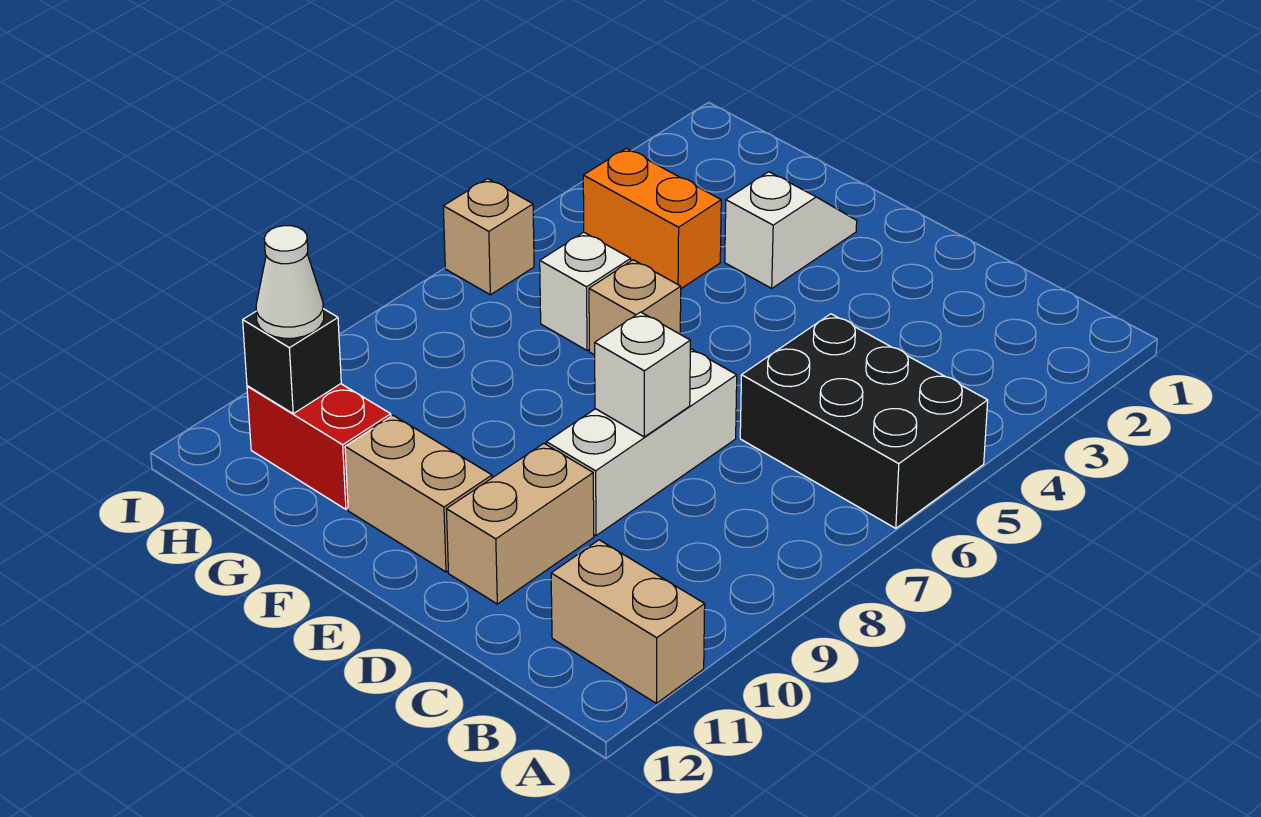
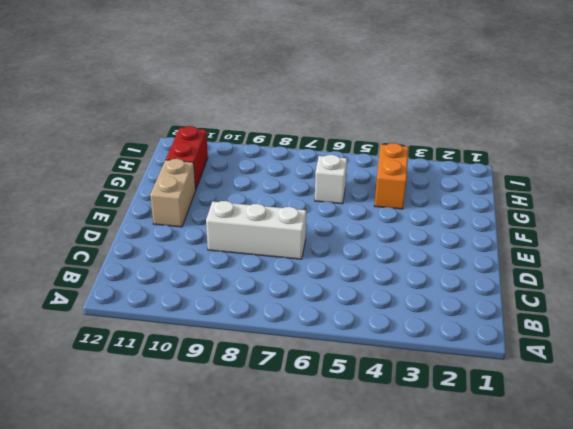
none -> black 2x3 brick [740,314,988,528]
none -> tan 1x2 brick [551,540,705,703]
none -> tan 1x2 brick [446,444,594,604]

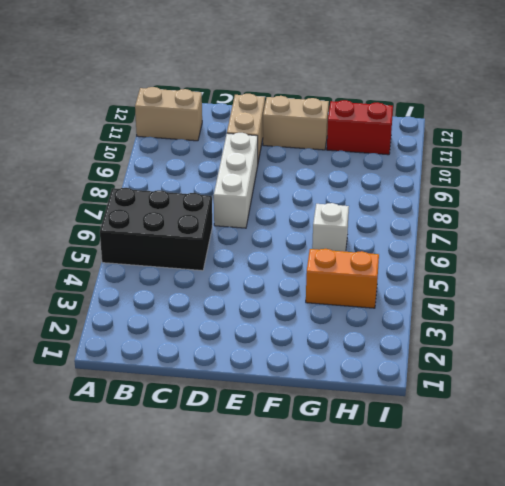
none -> white 1x2 slope [725,172,857,288]
none -> tan 1x1 brick [589,260,681,355]
none -> tan 1x1 brick [443,179,534,295]

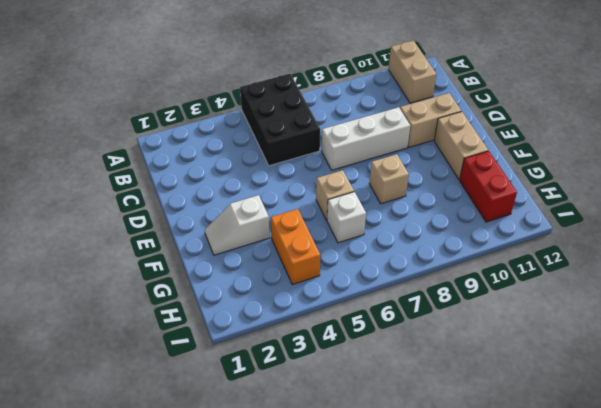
tan 1x1 brick [369,154,409,204] -> tan 1x1 brick moved to [443,179,534,295]
none -> white 1x1 brick [595,312,690,437]
none -> black 1x1 brick [243,309,341,414]
none -> white 1x1 cone [256,226,324,338]

